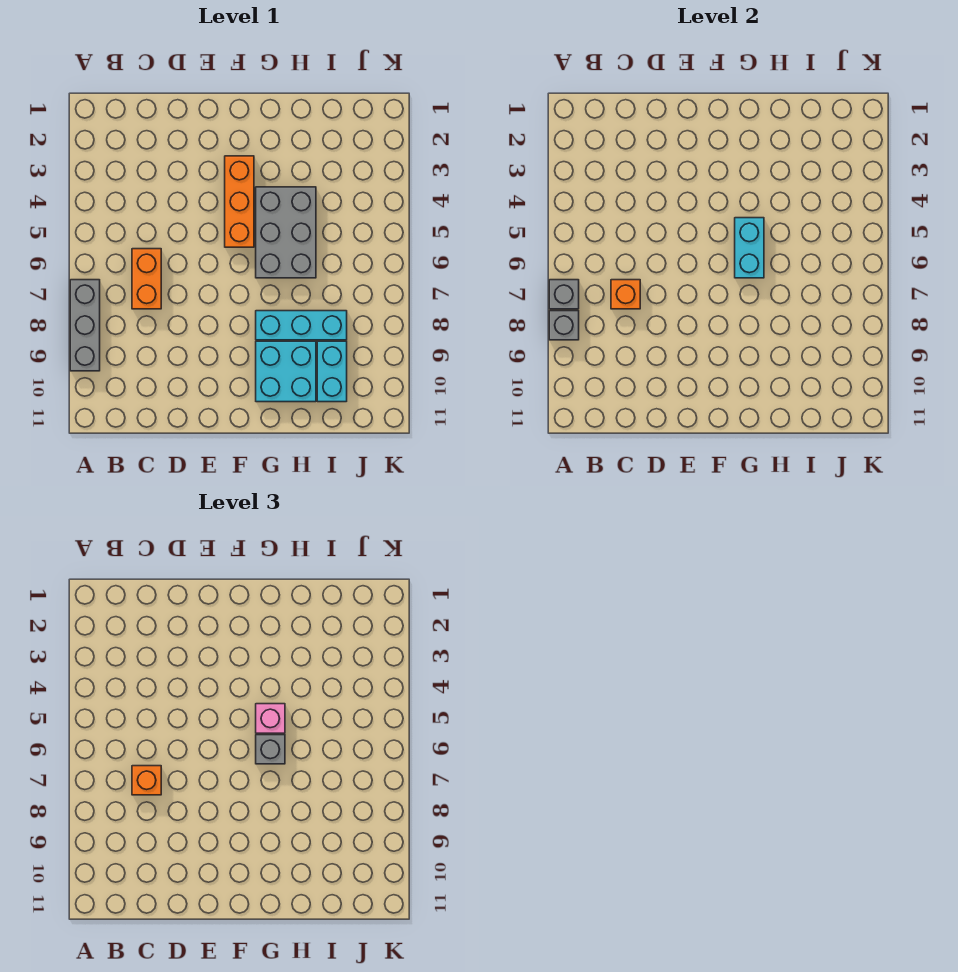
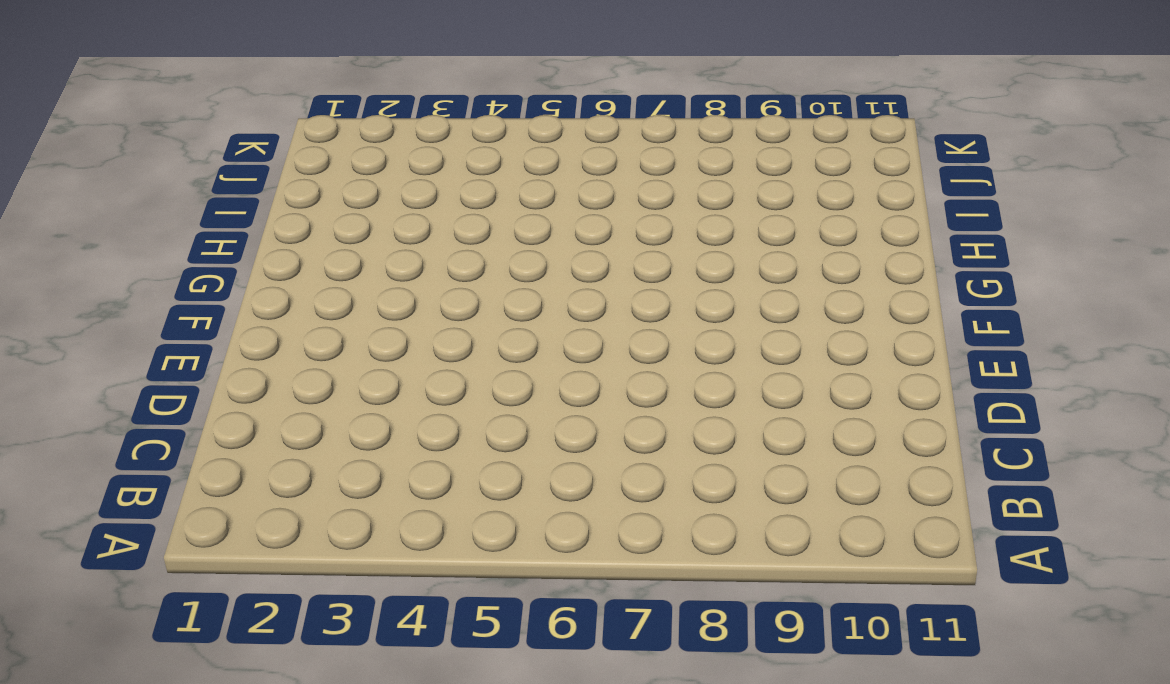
none -> grey 1x3 brick [70,280,100,371]
none -> orange 1x2 brick [132,249,161,309]
none -> orange 1x3 brick [225,156,254,247]

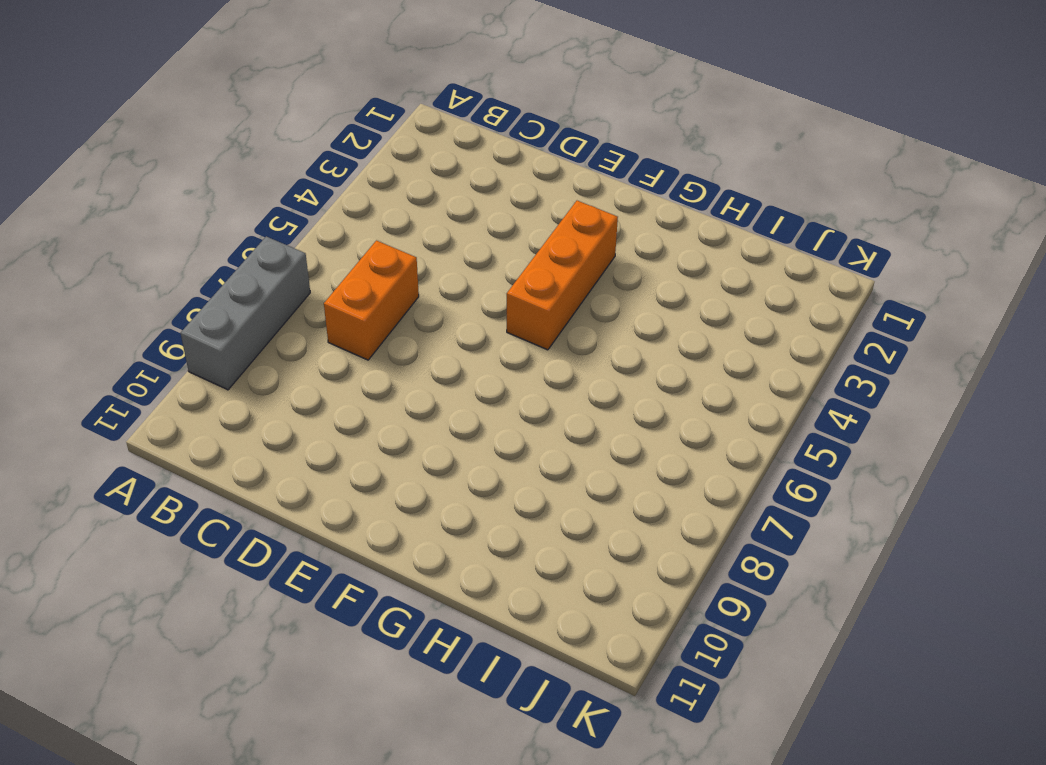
none -> grey 2x3 brick [256,187,316,278]
none -> cyan 1x3 brick [256,311,347,340]
none -> cyan 2x2 brick [256,341,316,402]

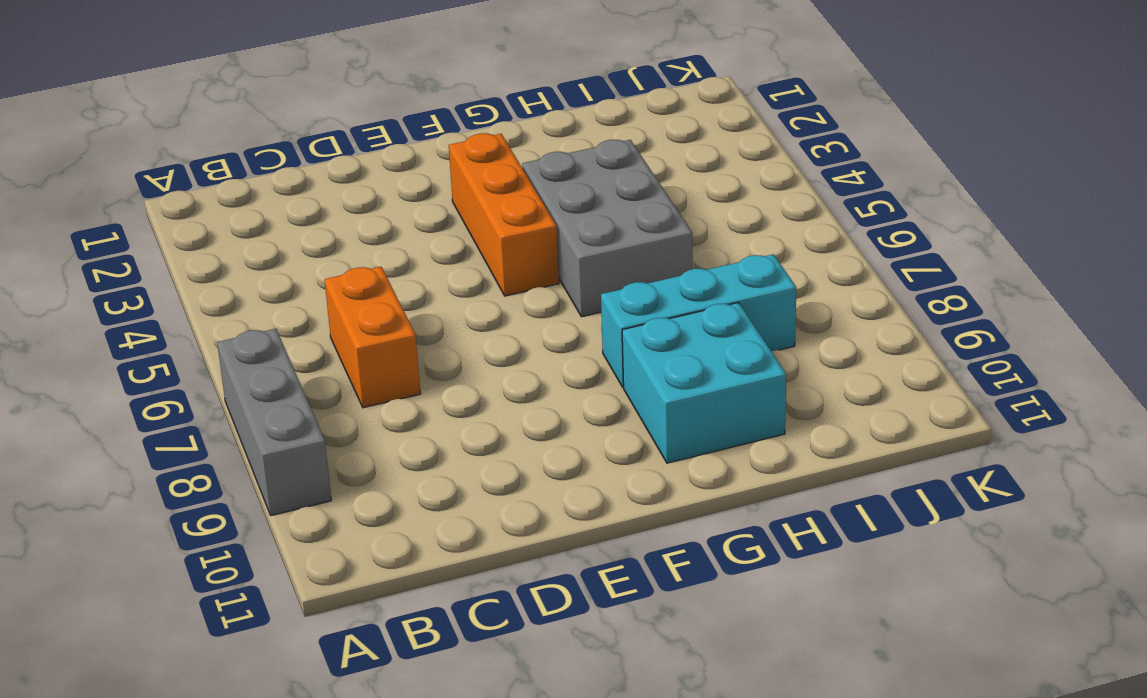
none -> cyan 1x2 brick [317,341,347,402]
none -> grey 1x1 brick [549,280,579,309]
none -> grey 1x1 brick [549,311,579,340]

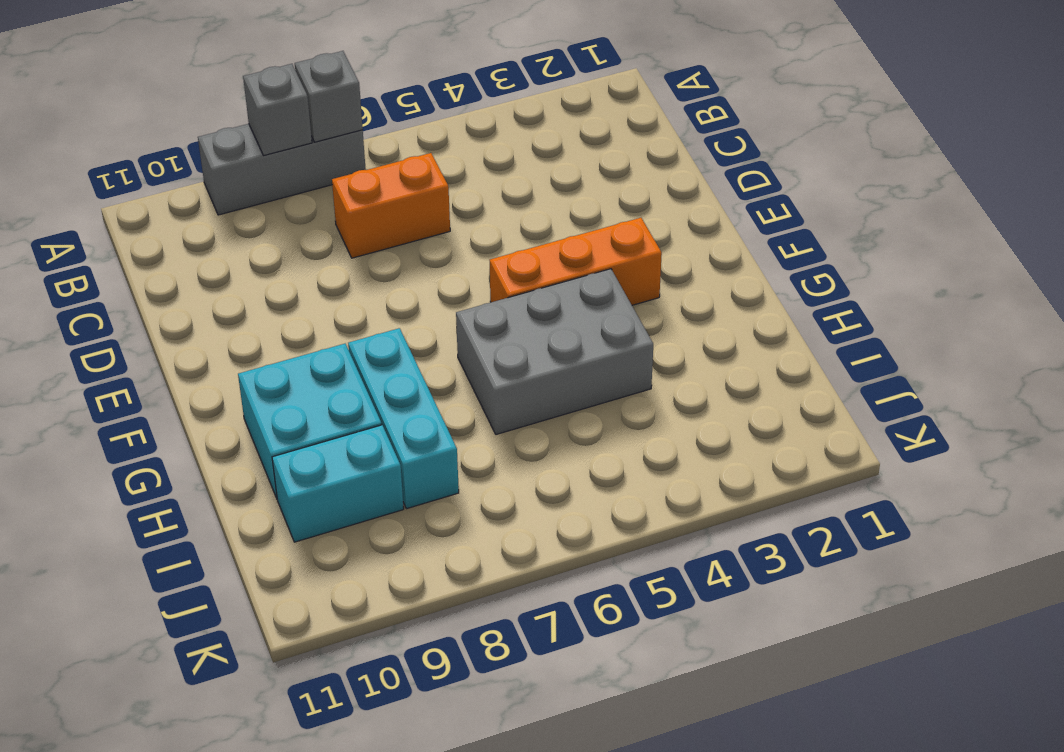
none -> orange 1x1 brick [611,280,640,309]
none -> cyan 1x2 brick [735,218,764,278]
none -> orange 1x1 brick [132,766,161,795]

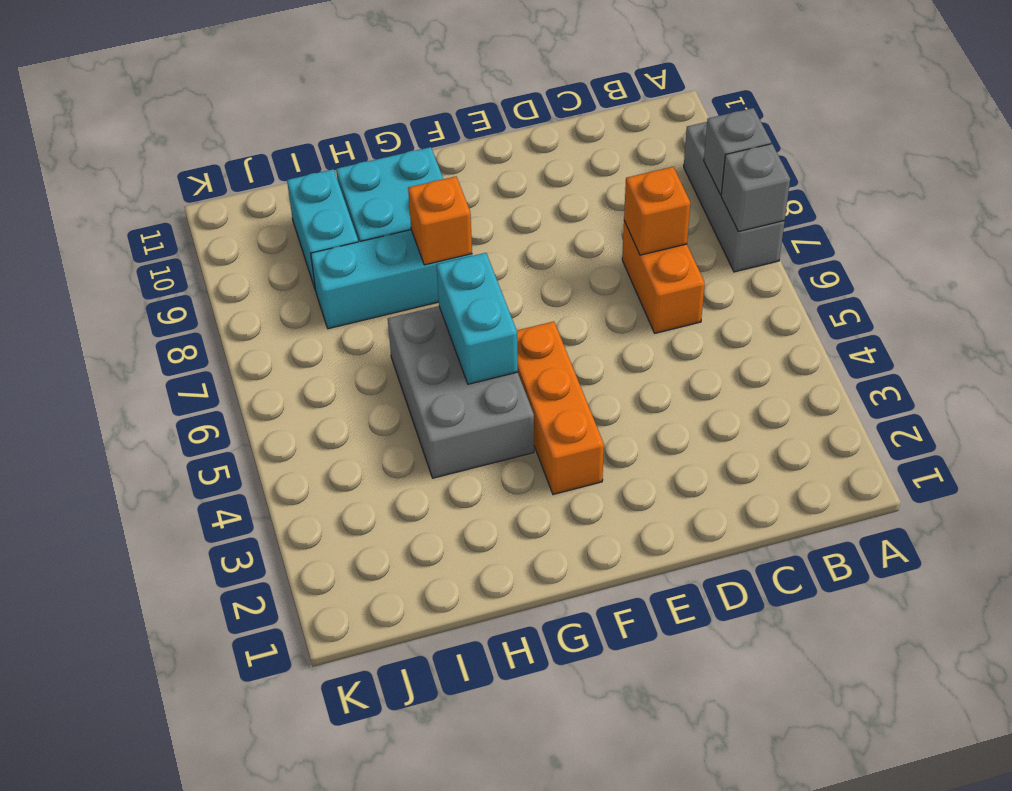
orange 1x1 brick [408,176,472,265] -> orange 1x1 brick moved to [132,766,161,795]
none -> pink 1x1 brick [256,704,285,733]
none -> grey 1x1 brick [256,735,285,764]

